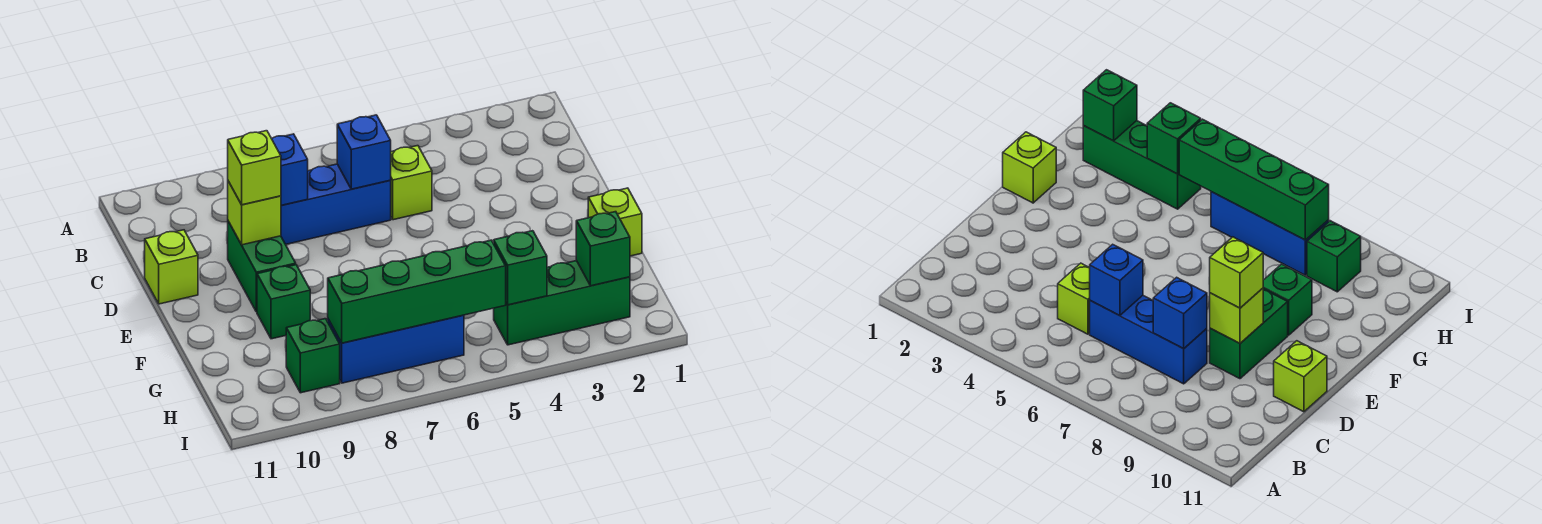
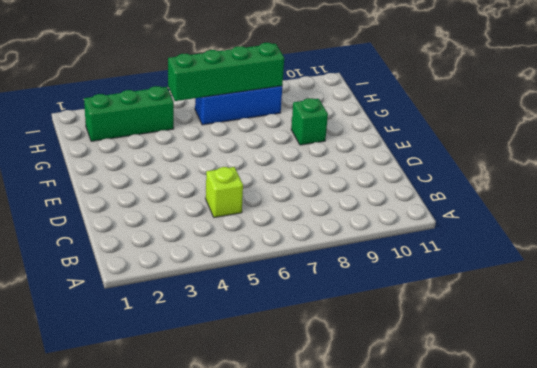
none -> blue 1x3 brick [281,164,391,244]
none -> green 1x2 brick [228,221,296,312]
none -> lime 1x1 brick [145,230,198,304]

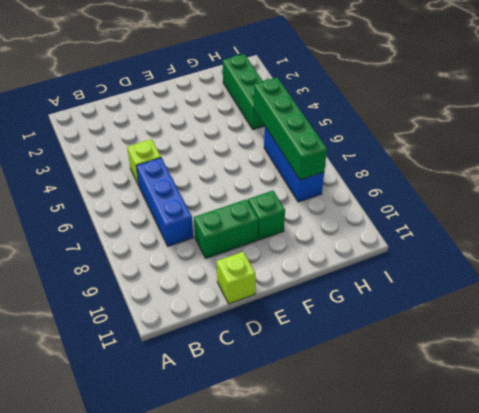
none -> lime 1x1 brick [588,188,642,256]
none -> green 1x1 brick [286,319,340,393]
none -> blue 1x1 brick [337,115,391,189]

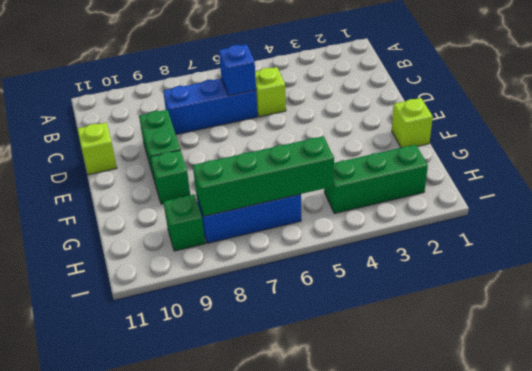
none -> blue 1x1 brick [272,134,308,205]
none -> lime 1x1 brick [228,181,281,245]
none -> green 1x1 brick [576,212,630,286]

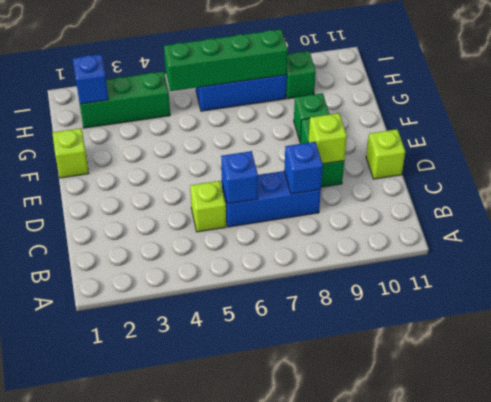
blue 1x1 brick [73,54,108,104] -> green 1x1 brick [576,212,630,286]
none -> green 1x1 brick [494,231,547,305]
none -> lime 1x1 brick [228,131,281,205]

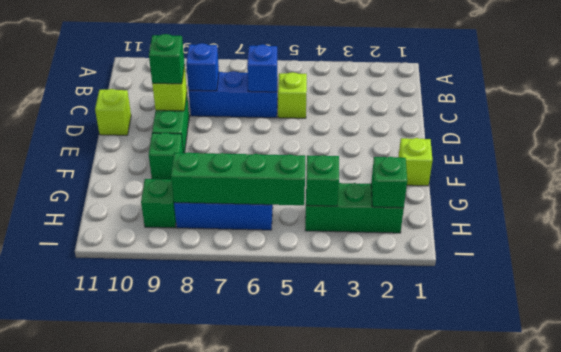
green 1x1 brick [149,34,185,84] -> lime 1x1 brick [228,131,281,205]

